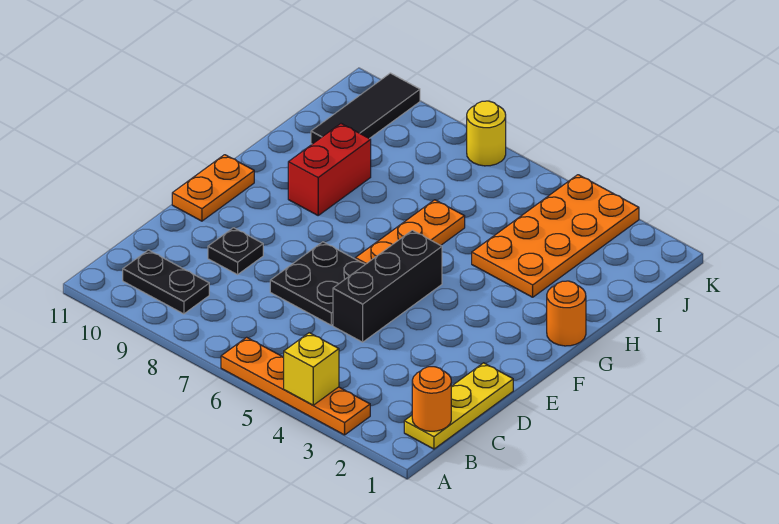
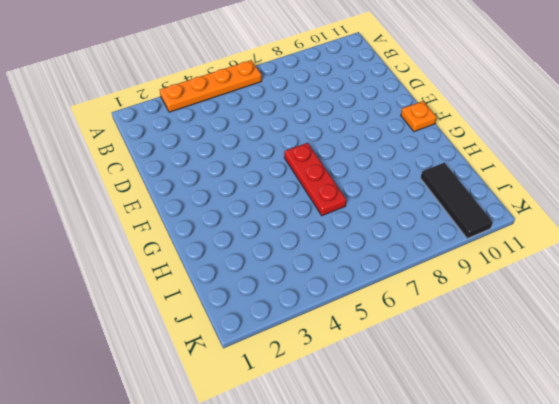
red 1x3 plate [284,143,346,216] -> orange 1x3 plate [355,200,465,264]
orange 1x1 plate [401,101,437,132] -> orange 1x2 plate [172,155,254,221]
none -> yellow 1x3 plate [404,363,513,449]
none -> black 1x2 plate [123,250,209,314]
none -> black 1x3 brick [333,230,442,342]

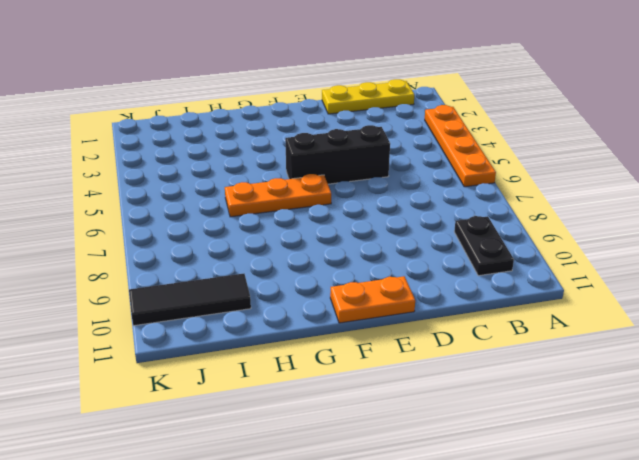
none -> black 2x2 plate [270,242,365,325]
none -> black 1x1 plate [208,228,263,275]
none -> orange 1x1 round brick [547,281,586,346]

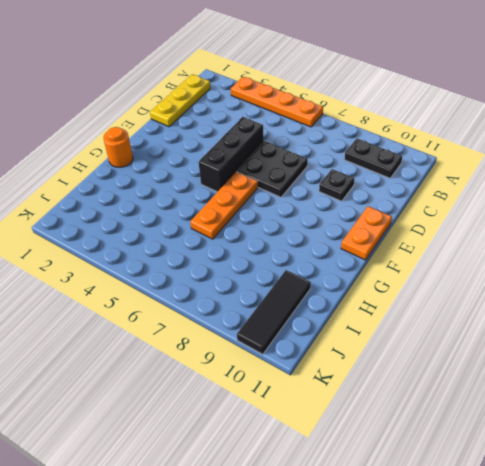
none -> red 1x2 brick [288,124,371,215]
none -> orange 2x4 plate [472,175,639,297]
none -> yellow 1x1 round brick [467,101,506,166]

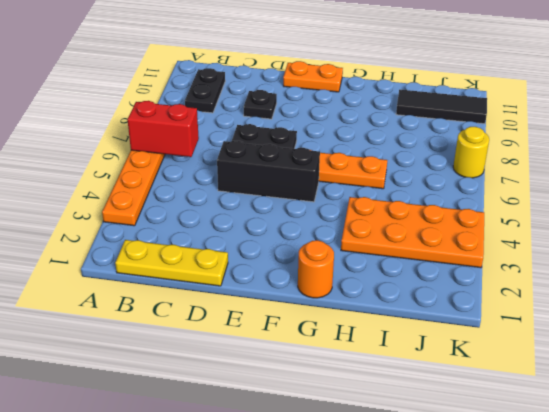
red 1x2 brick [127,101,199,157] -> red 1x2 brick moved to [288,124,371,215]
none -> yellow 1x1 brick [284,333,339,405]
none -> orange 1x1 round brick [412,367,451,431]

